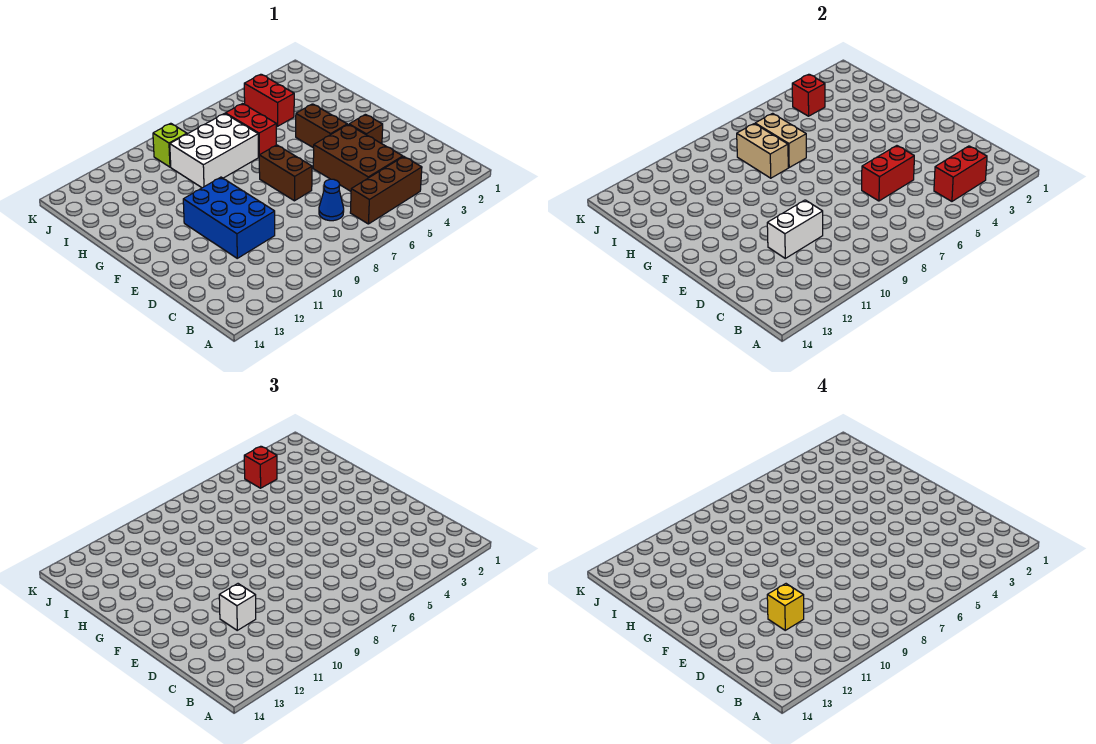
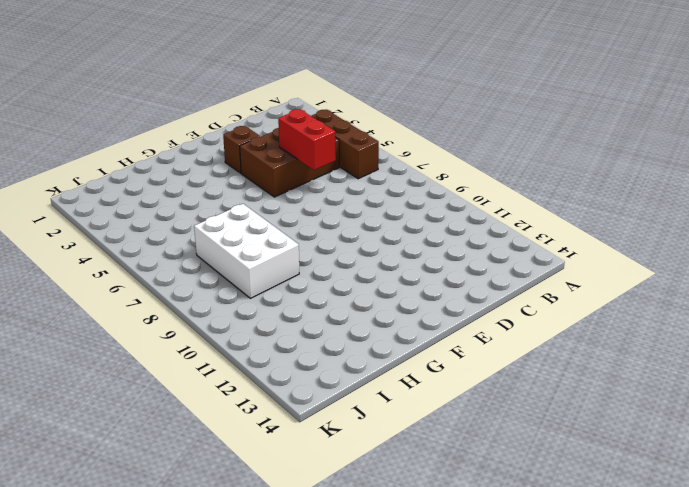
none -> blue 1x1 cone [319,179,344,221]
none -> blue 2x3 brick [183,177,275,258]
none -> brown 1x2 brick [259,145,312,201]

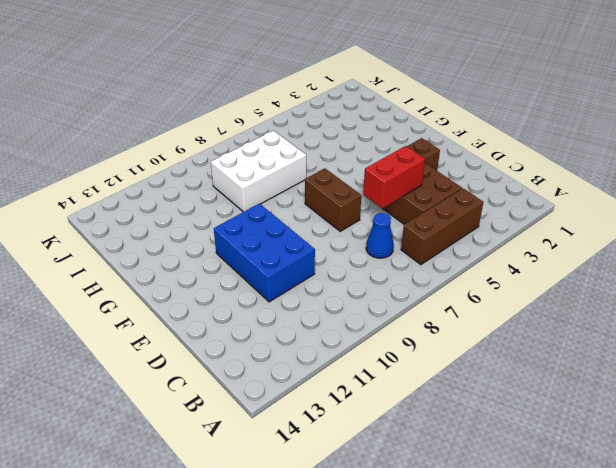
none -> brown 1x2 brick [296,104,347,148]
none -> red 1x2 brick [225,104,276,157]
none -> red 1x2 brick [244,74,294,126]

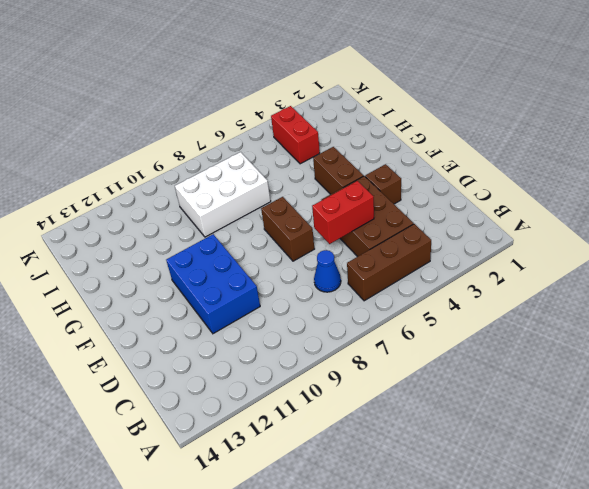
none -> red 1x2 brick [225,104,276,157]
none -> lime 1x1 brick [153,123,187,167]
none -> red 1x2 brick [934,146,987,201]

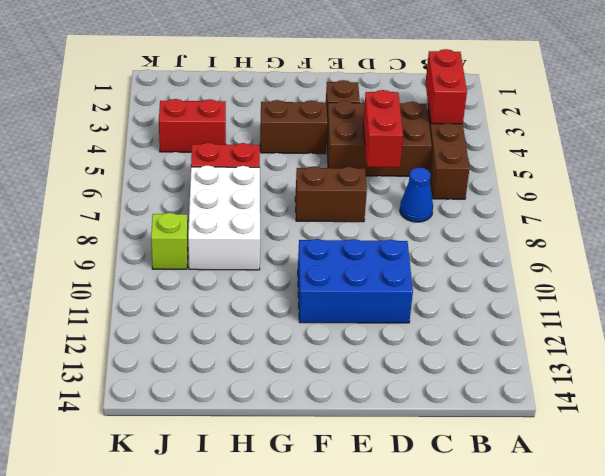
none -> white 1x2 brick [767,200,823,258]
none -> tan 1x2 brick [755,113,806,167]
none -> tan 1x2 brick [737,124,788,178]

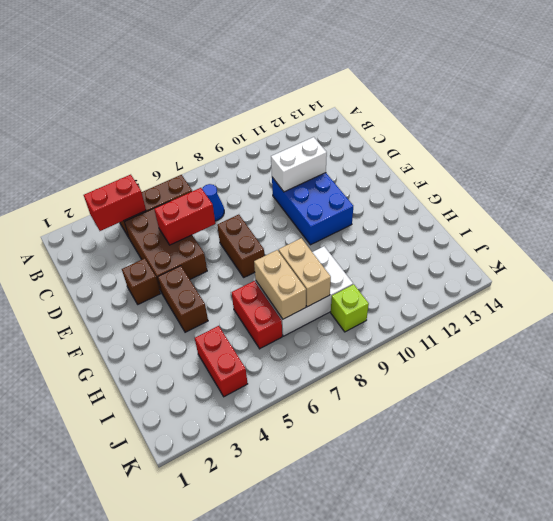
none -> red 1x1 brick [792,74,825,116]
none -> white 1x1 brick [219,584,256,630]
none -> red 1x1 brick [244,446,277,488]

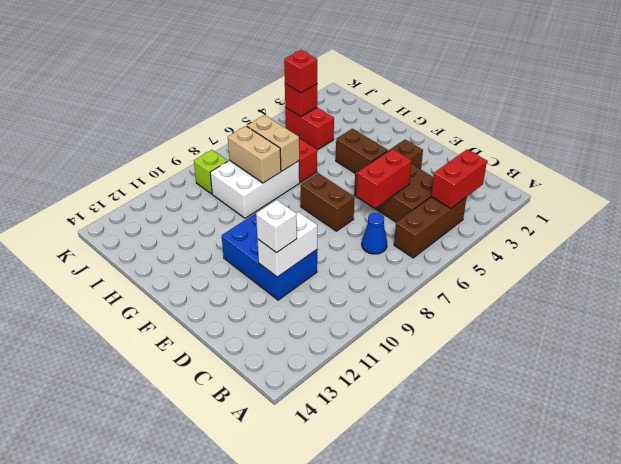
none -> yellow 1x1 brick [767,584,804,630]

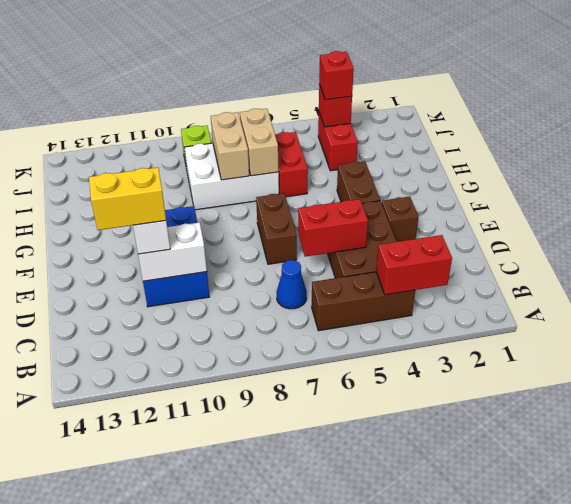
yellow 1x2 brick [89,167,166,230] -> yellow 1x1 brick [767,584,804,630]

